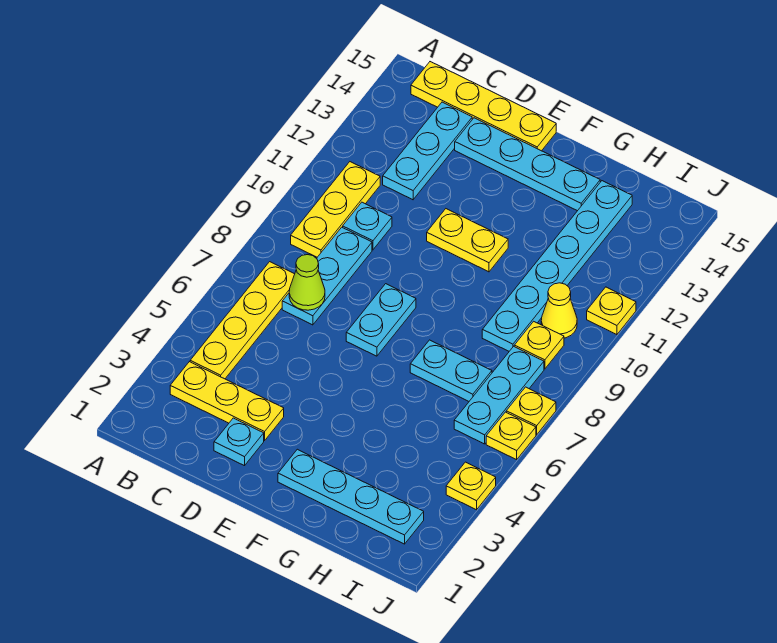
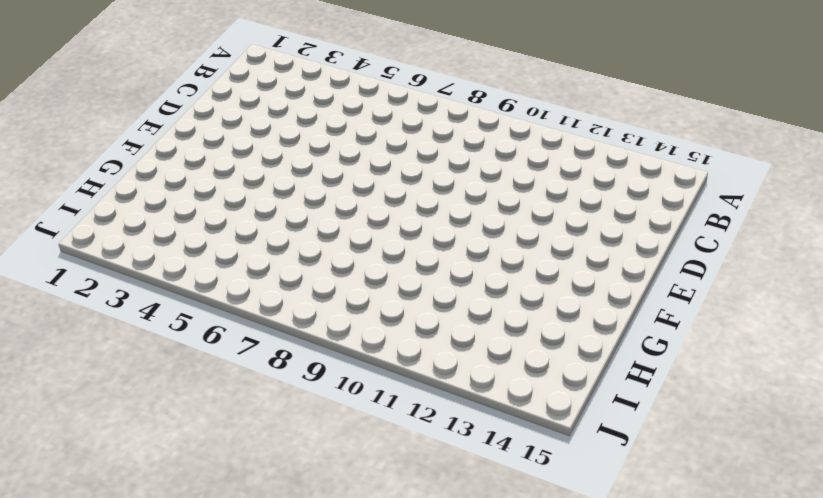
none -> yellow 1x3 plate [170,362,284,441]
none -> yellow 1x4 plate [190,262,295,379]
none -> yellow 1x3 plate [291,162,380,257]

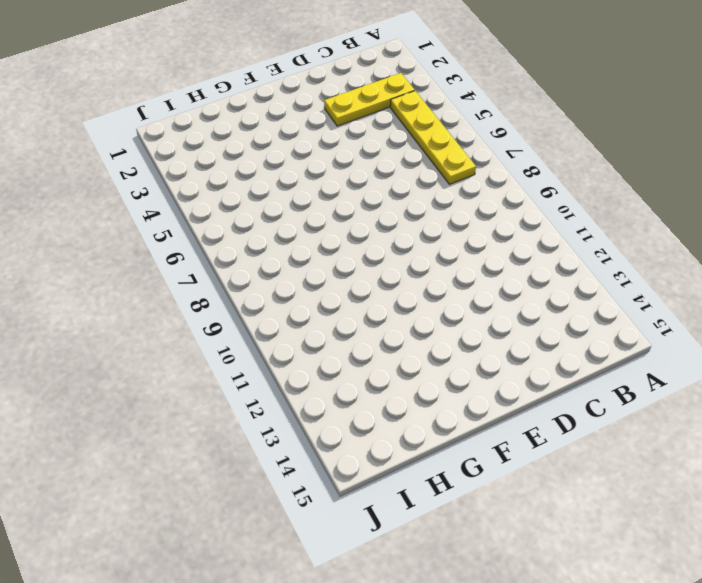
none -> yellow 1x3 plate [291,162,380,257]
none -> yellow 1x4 plate [411,62,556,151]
none -> cyan 1x3 plate [282,227,372,325]

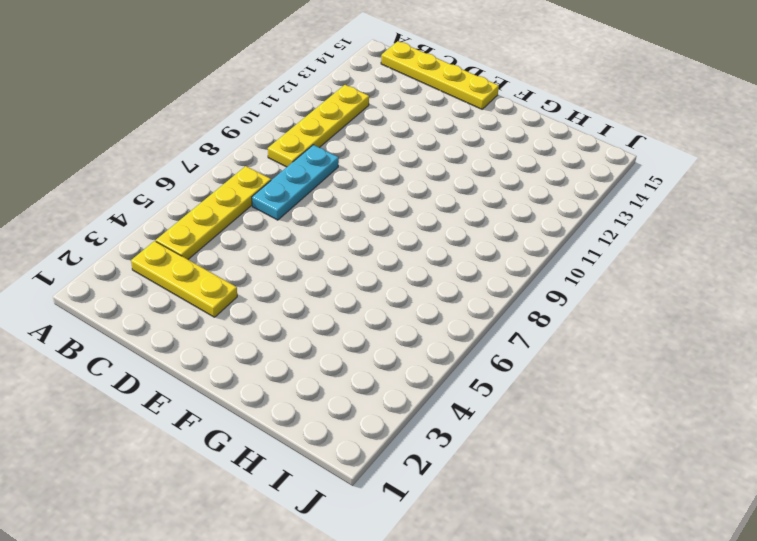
yellow 1x4 plate [268,85,369,167] -> yellow 1x3 plate [291,162,380,257]
none -> cyan 1x1 plate [343,202,392,250]
none -> cyan 1x3 plate [383,102,472,200]
none -> cyan 1x1 plate [214,418,264,466]

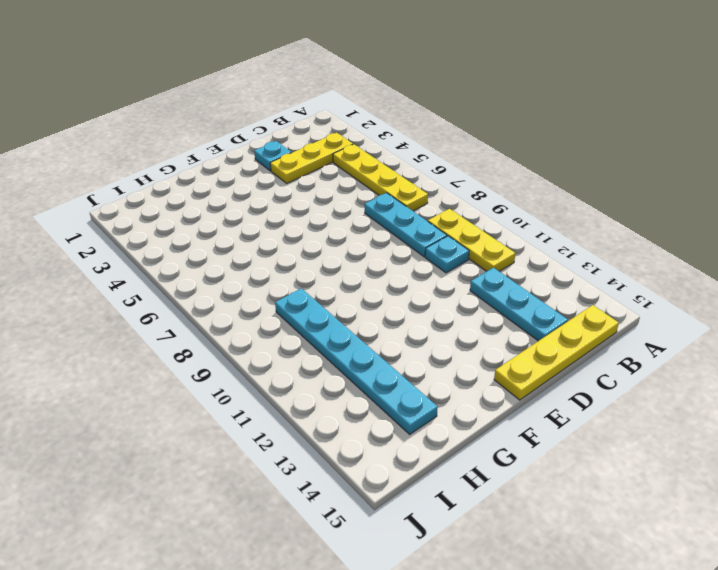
none -> cyan 1x4 plate [455,118,600,211]
none -> cyan 1x2 plate [346,284,416,356]
none -> yellow 1x2 plate [427,209,508,272]

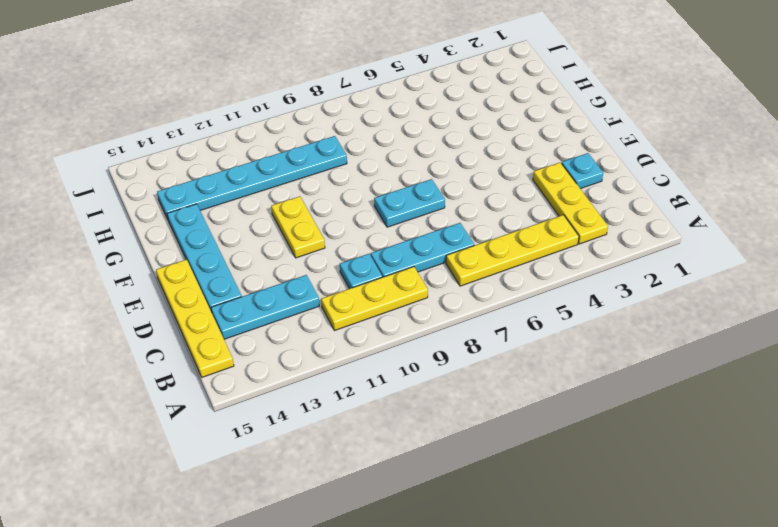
none -> cyan 1x4 plate [278,449,424,544]
none -> cyan 1x2 plate [410,340,492,401]
none -> cyan 1x3 plate [454,346,544,444]

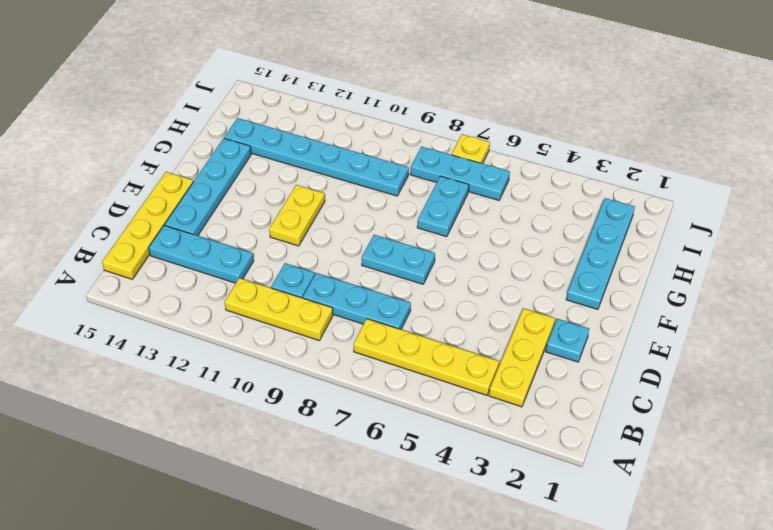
none -> yellow 1x1 plate [514,321,564,369]
none -> yellow 1x1 cone [541,283,577,338]
none -> yellow 1x1 plate [446,462,496,510]

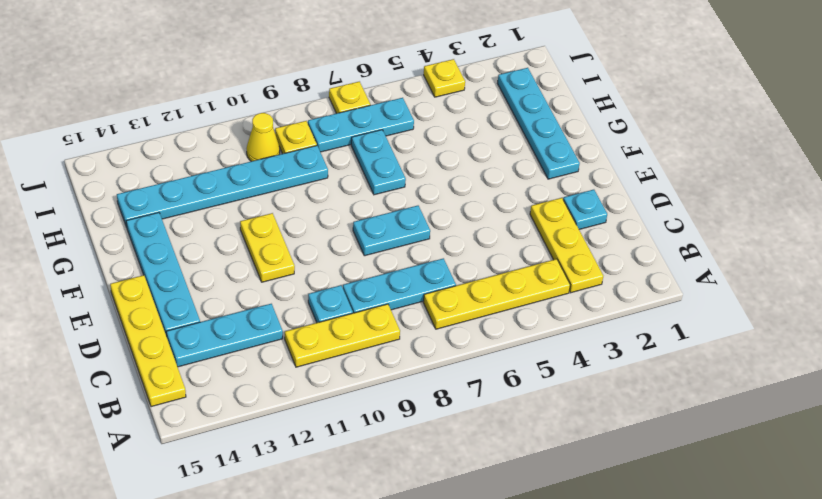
none -> yellow 1x1 plate [486,412,536,460]
none -> yellow 1x1 plate [587,287,636,335]
none -> lime 1x1 cone [289,255,325,310]

